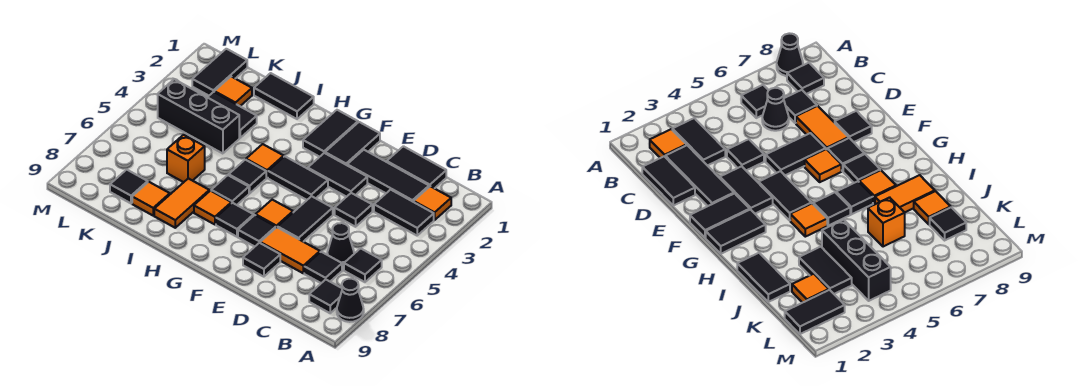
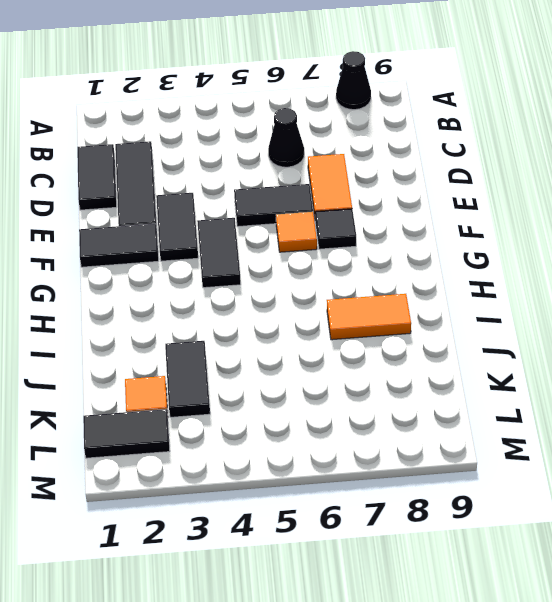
none -> orange 1x1 tile [414,186,451,220]
none -> black 1x2 tile [374,190,434,235]
none -> black 1x1 tile [344,248,382,282]
none -> black 1x1 tile [309,280,342,313]

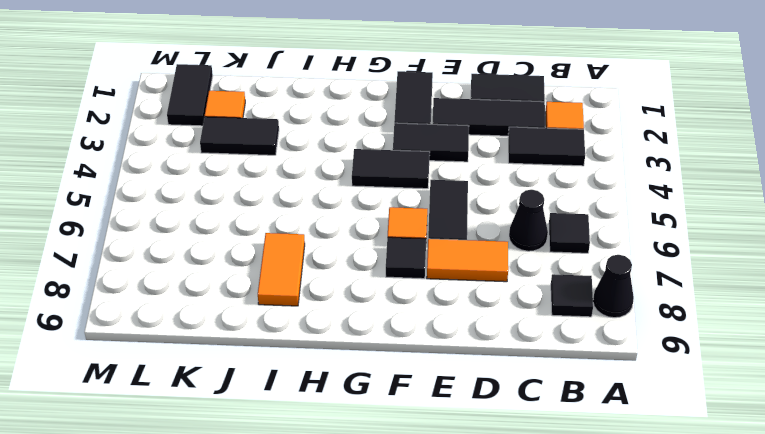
none -> black 1x1 tile [304,252,342,283]
none -> black 1x1 tile [335,193,372,227]
none -> black 1x1 tile [243,243,280,277]
none -> black 1x2 tile [303,110,358,157]

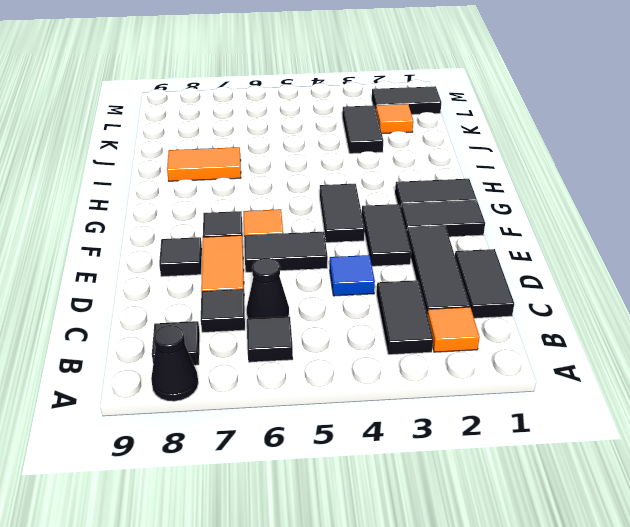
blue 1x1 tile [330,255,375,296] -> black 1x1 tile [335,193,372,227]
none -> black 1x1 tile [216,203,254,237]
none -> orange 1x1 tile [246,144,284,178]
none -> black 1x1 tile [229,160,266,193]
none -> black 1x1 tile [211,175,249,205]

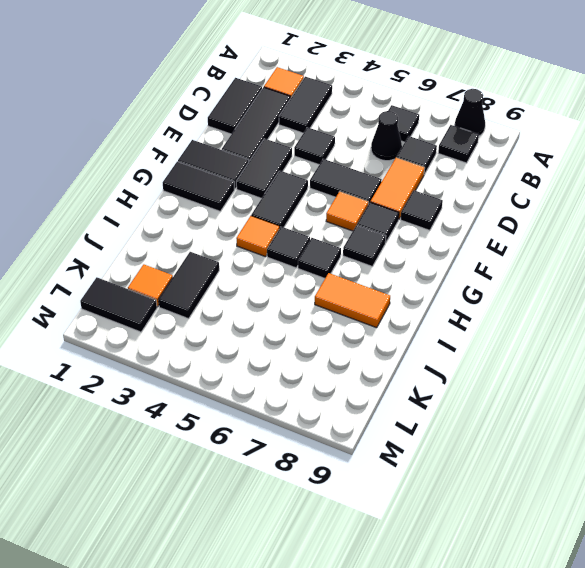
none -> orange 1x1 tile [194,191,231,224]
none -> black 1x2 tile [254,73,314,119]
none -> black 1x3 brick [158,79,239,154]
none -> orange 1x1 brick [167,135,205,182]

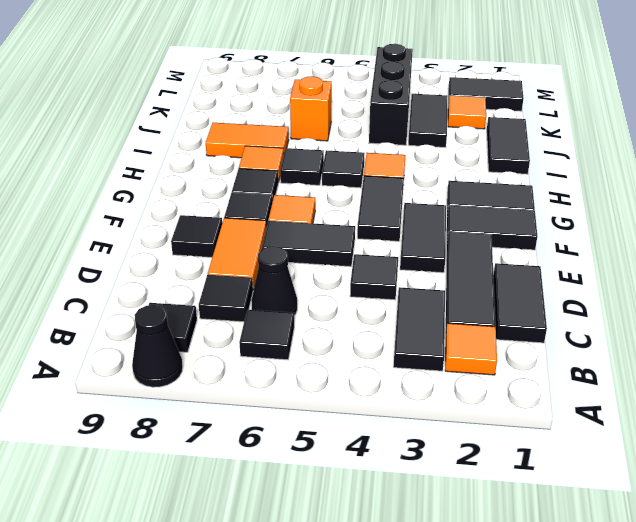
none -> orange 1x1 tile [132,182,170,215]
none -> black 1x1 tile [110,170,148,203]

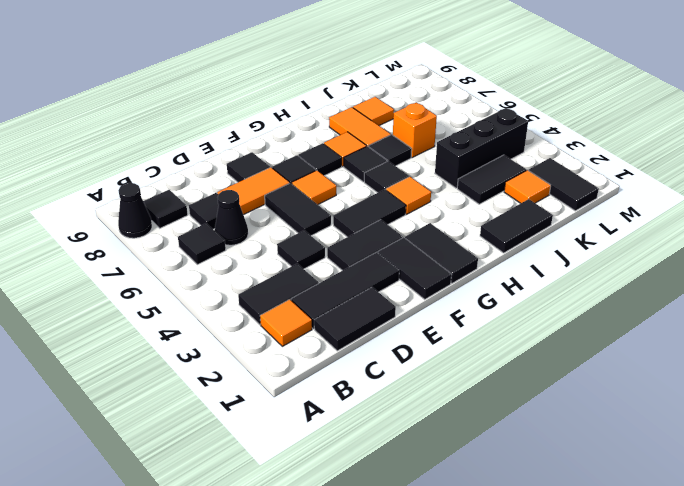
black 1x1 tile [369,135,412,166] -> black 1x1 tile moved to [110,170,148,203]

